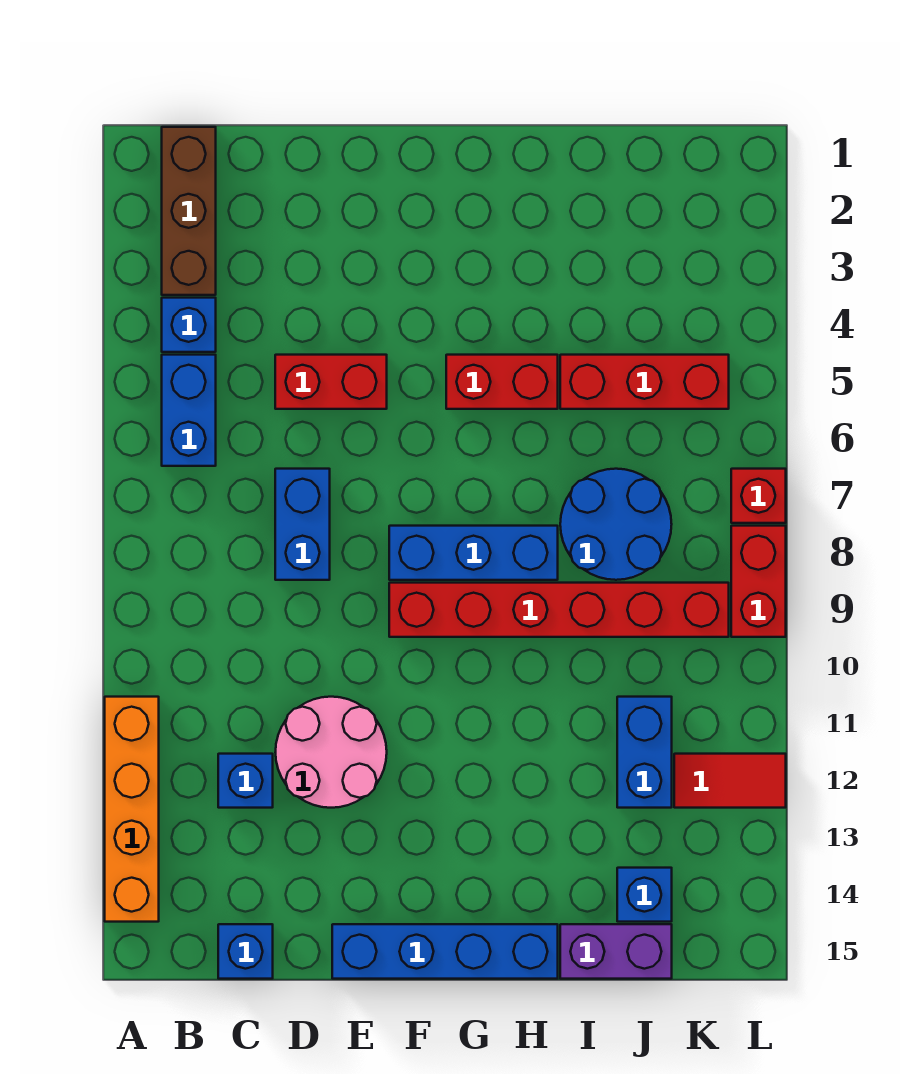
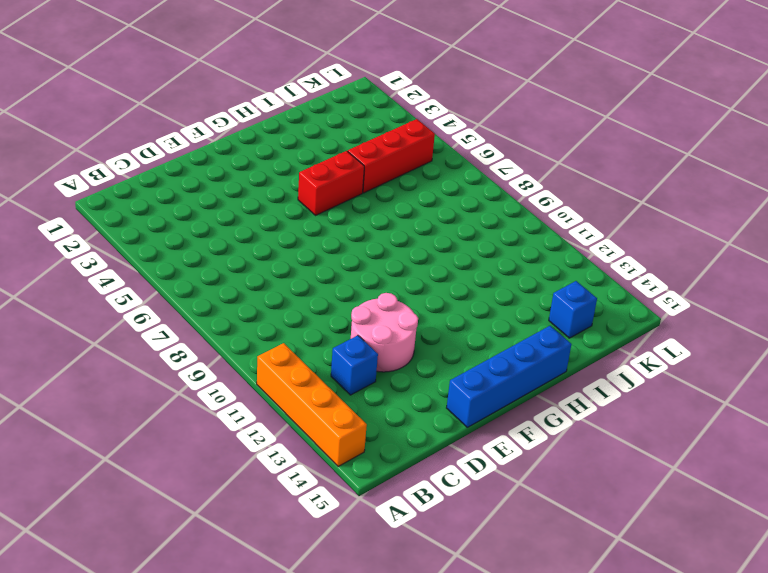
none -> brown 1x3 brick [162,127,216,295]
none -> blue 1x1 brick [162,298,216,352]
none -> blue 1x2 brick [162,355,216,466]

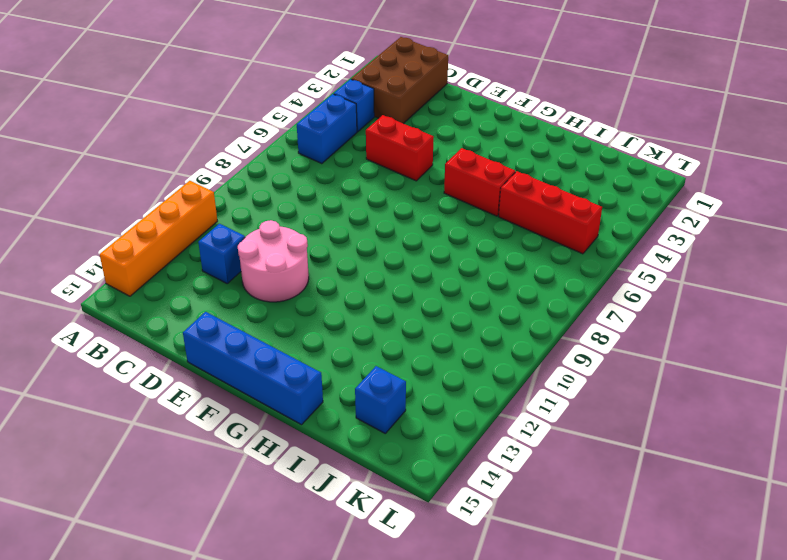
brown 2x3 brick [351,37,448,124] -> brown 1x3 brick [162,127,216,295]
none -> blue 1x1 brick [218,924,273,979]
none -> blue 1x2 brick [275,469,330,580]
none -> blue 1x3 brick [389,526,558,580]

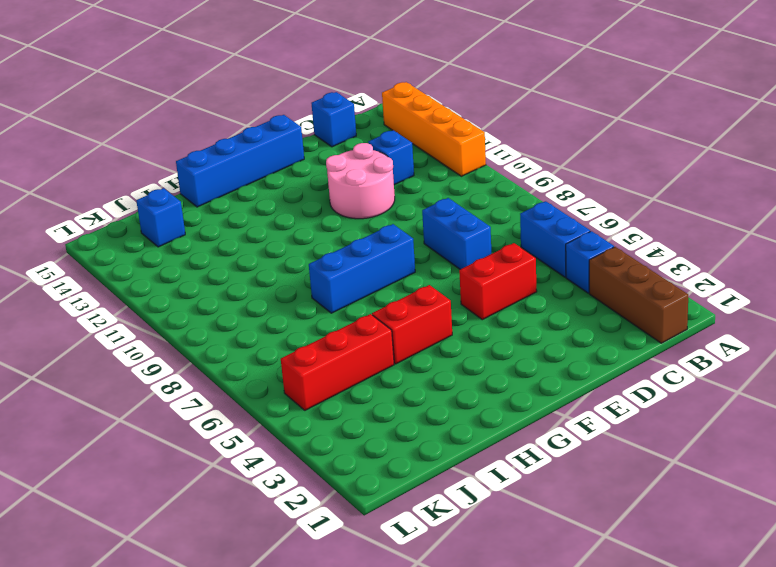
none -> red 1x6 brick [389,583,729,637]
none -> blue 2x2 round brick [560,469,672,580]
none -> purple 1x2 brick [560,924,672,979]

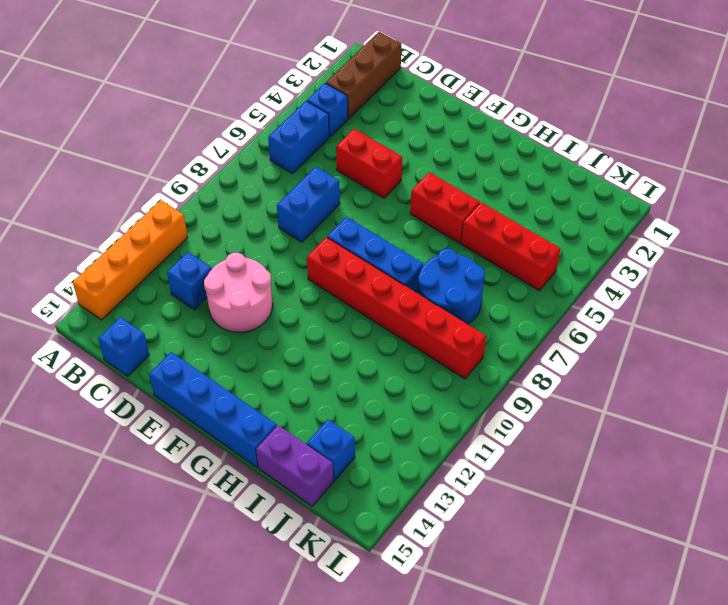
none -> blue 1x2 brick [617,697,672,808]
none -> red 1x2 tile [674,754,786,808]
none -> red 1x1 brick [731,469,786,523]

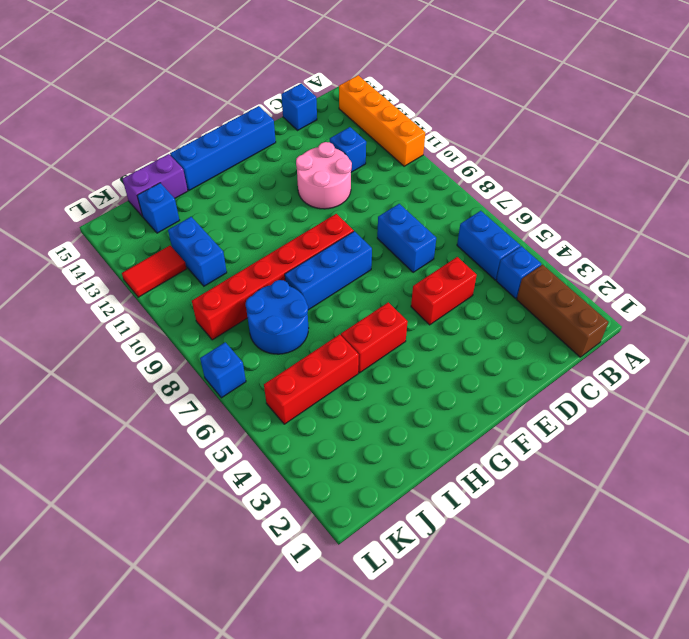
blue 1x1 brick [200,342,246,398] -> red 1x1 brick [731,469,786,523]
none -> red 1x2 brick [731,526,786,637]

